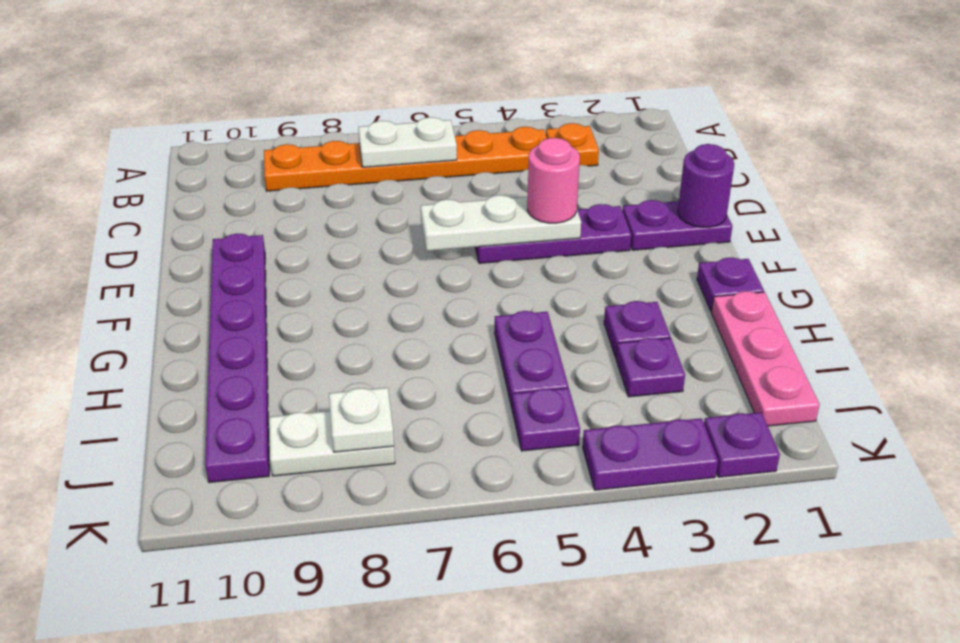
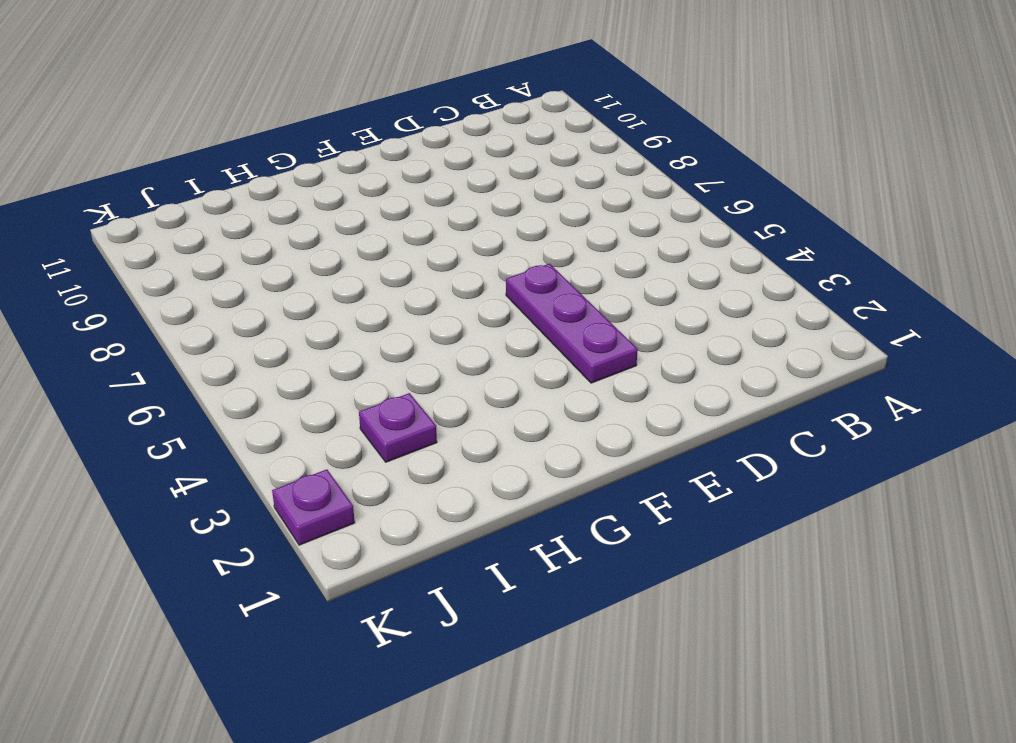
none -> orange 1x1 plate [546,123,599,166]
none -> orange 1x6 plate [264,127,547,191]
none -> purple 1x2 plate [622,200,732,250]

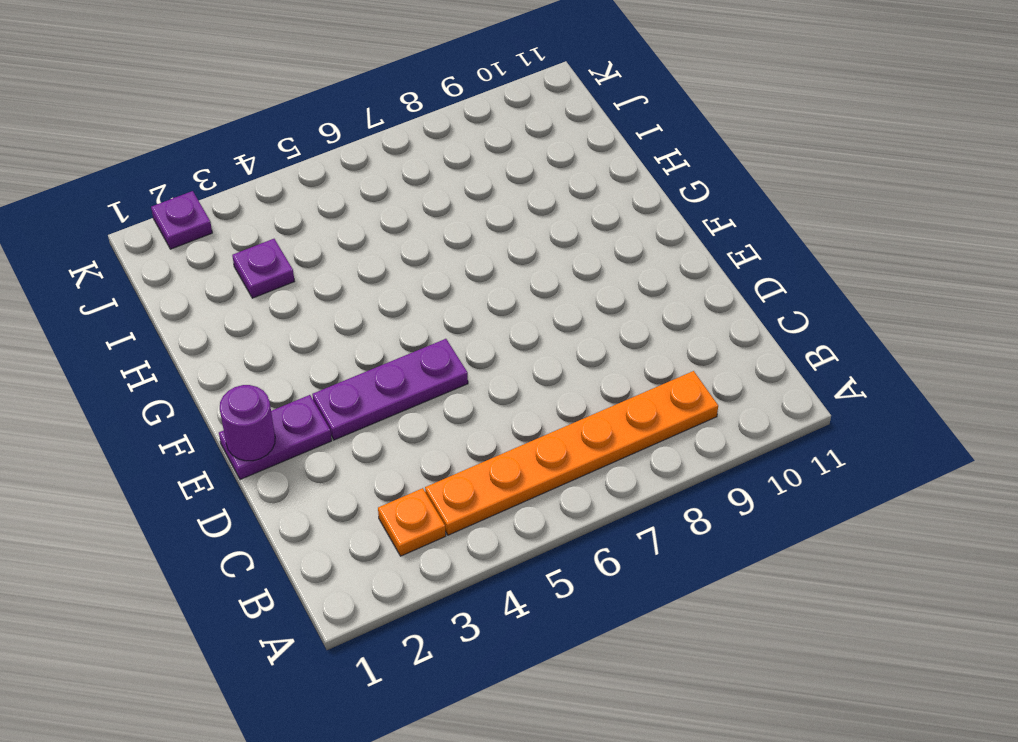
none -> purple 1x6 plate [205,234,269,483]
none -> purple 1x1 plate [697,258,764,311]
none -> pink 1x3 plate [711,291,820,426]

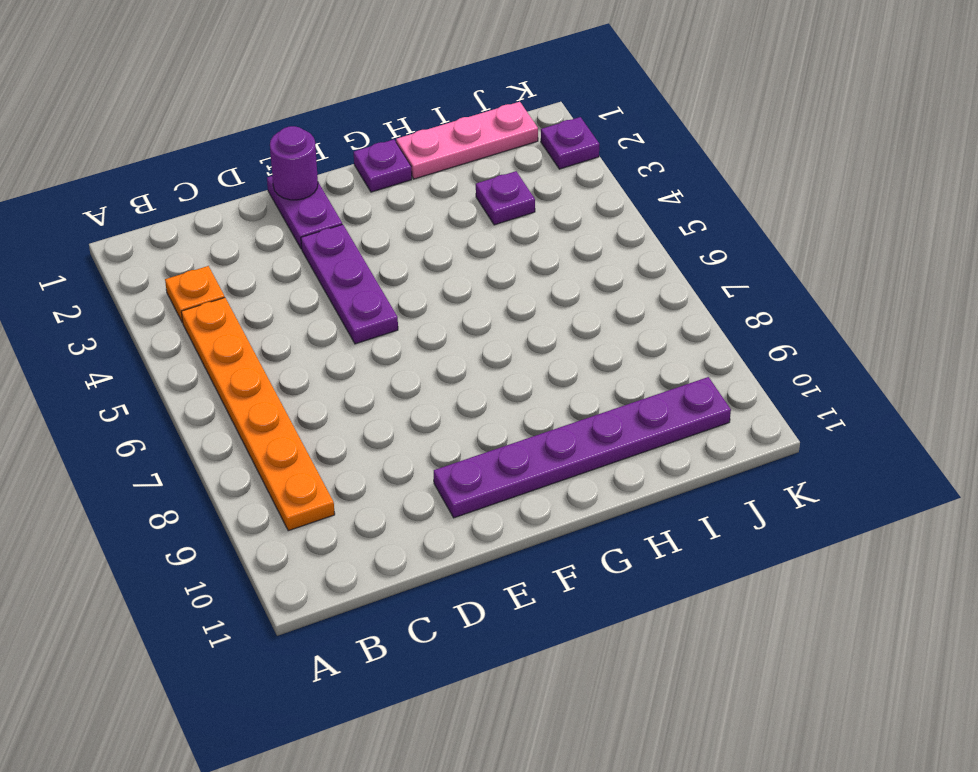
none -> purple 1x1 plate [604,301,670,357]
none -> purple 1x2 plate [495,311,568,407]
none -> purple 1x1 plate [512,388,580,451]

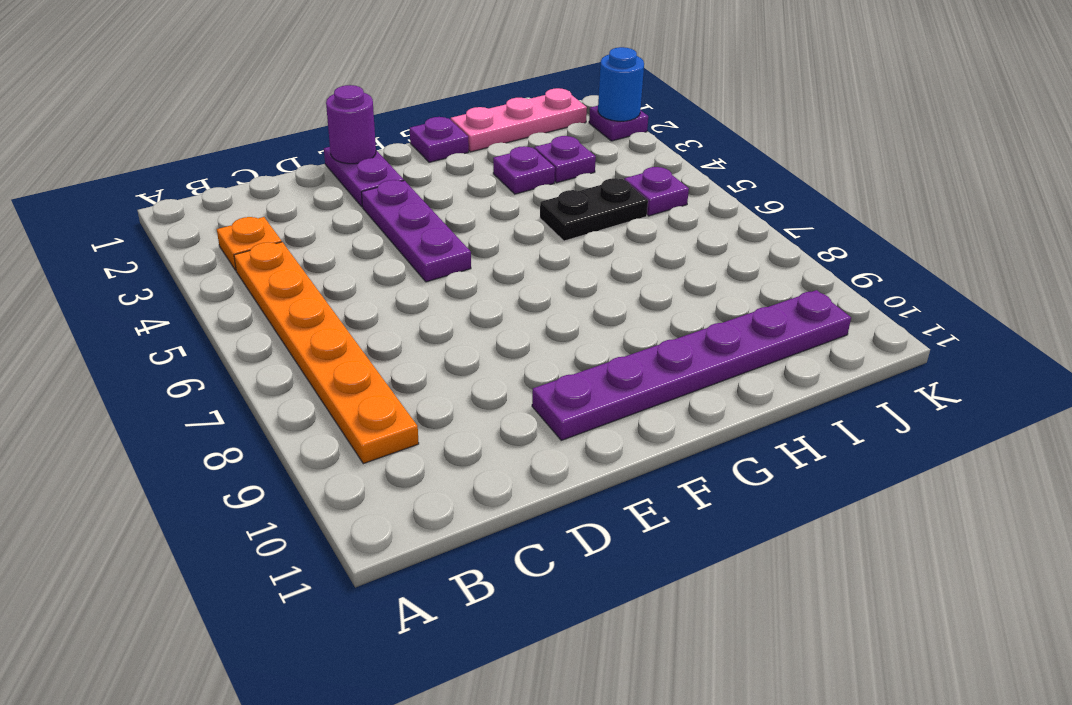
black 1x2 plate [540,178,648,241] -> purple 1x2 plate [495,311,568,407]
blue 1x1 round brick [598,47,644,121] -> none
none -> white 1x2 plate [269,411,395,476]
none -> purple 1x2 plate [583,418,718,490]
none -> white 1x2 plate [358,117,457,167]

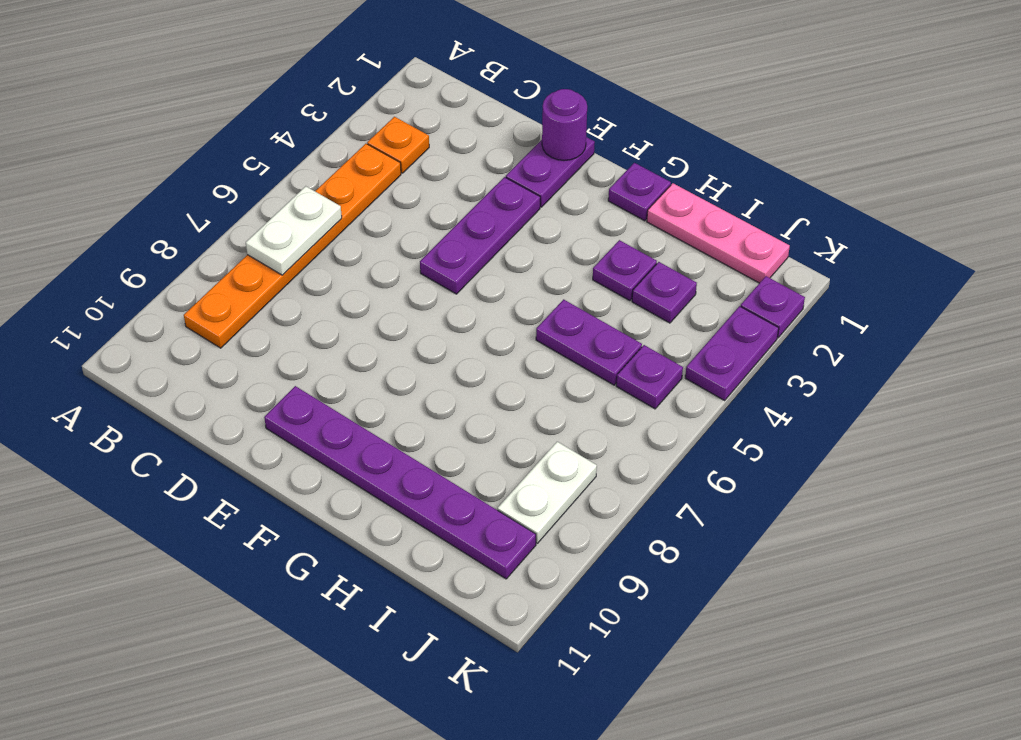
none -> white 1x3 plate [421,195,581,251]
none -> white 1x1 plate [329,388,394,452]
none -> pink 1x1 round brick [527,138,580,223]

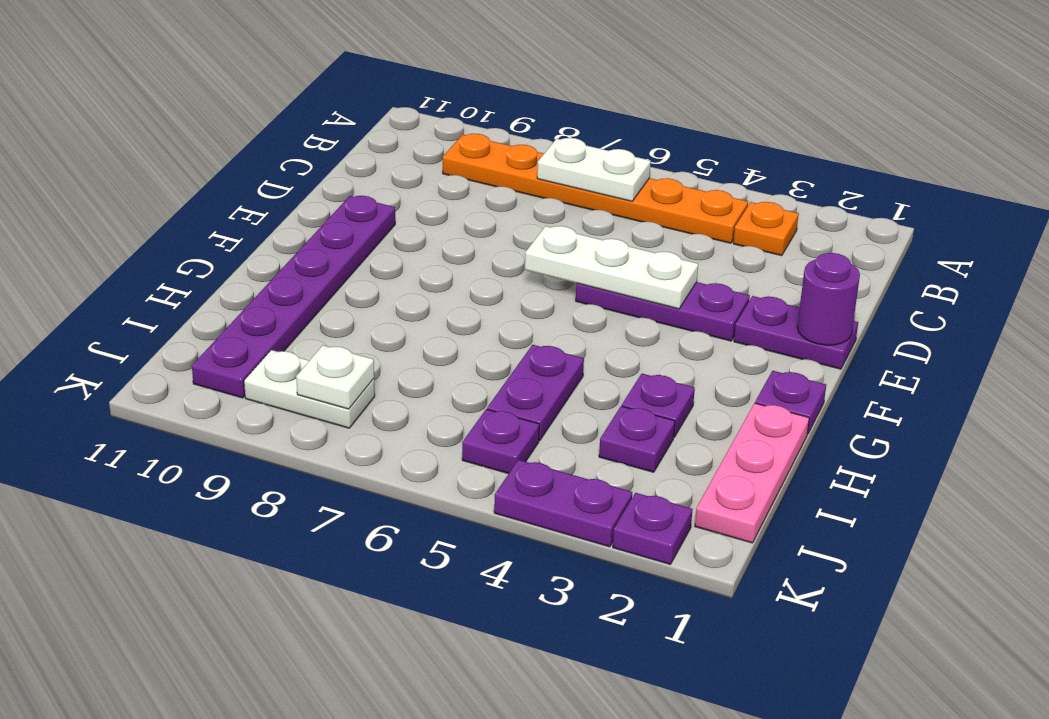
none -> pink 1x1 round brick [527,138,580,223]

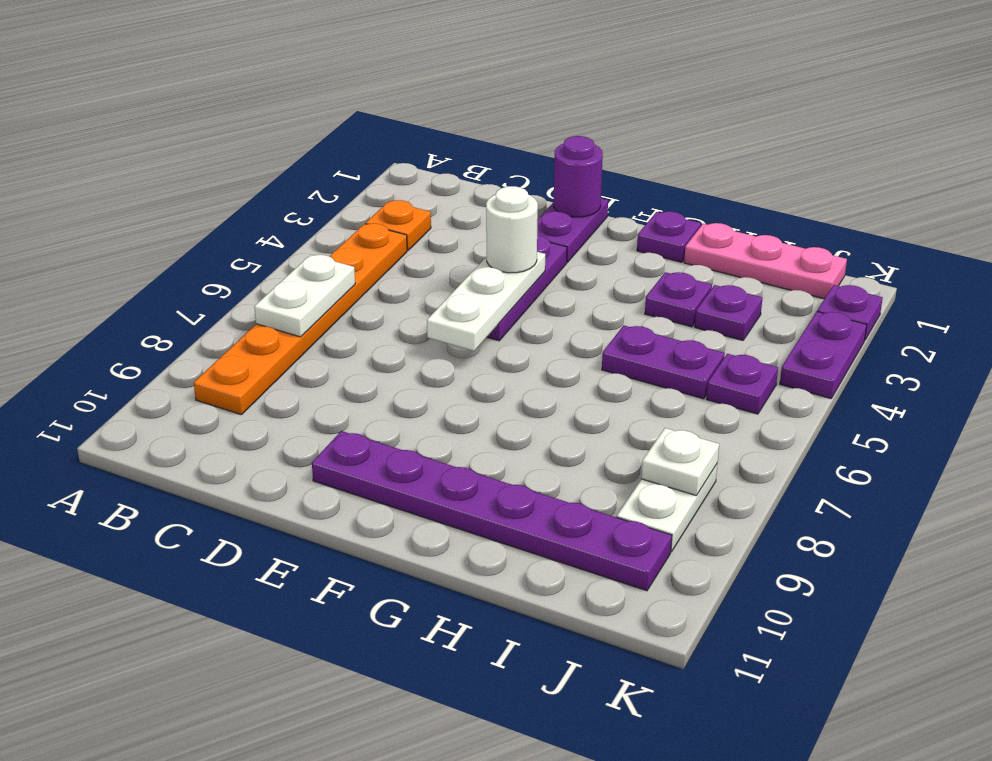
white 1x1 round brick [486,186,538,273] -> pink 1x1 round brick [527,138,580,223]

